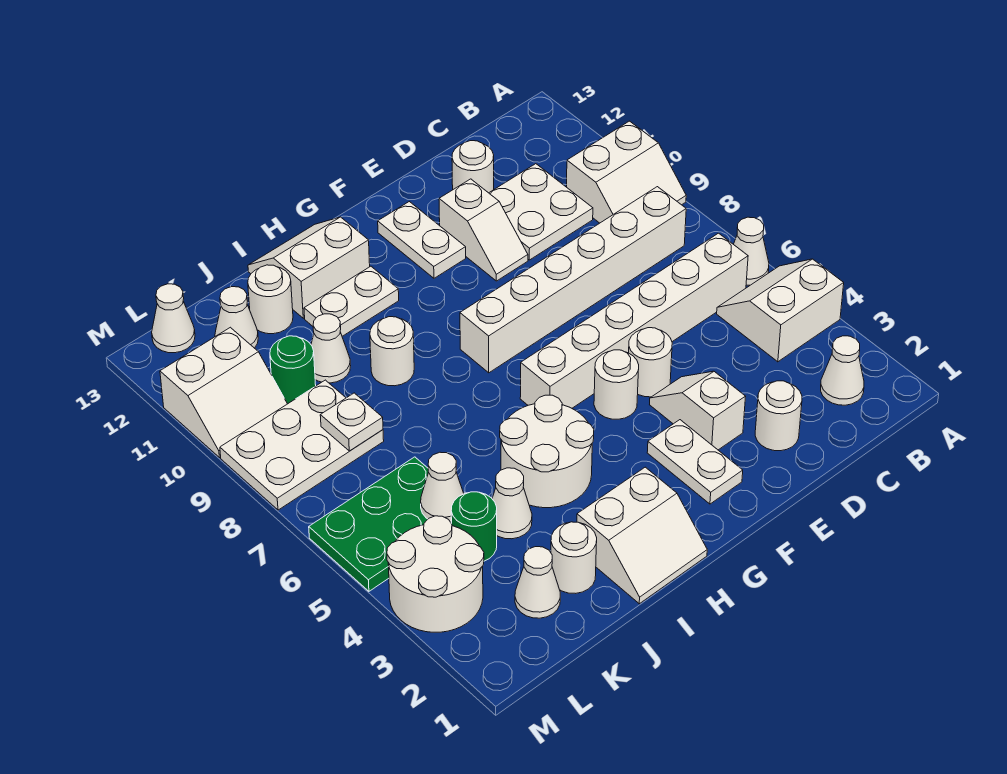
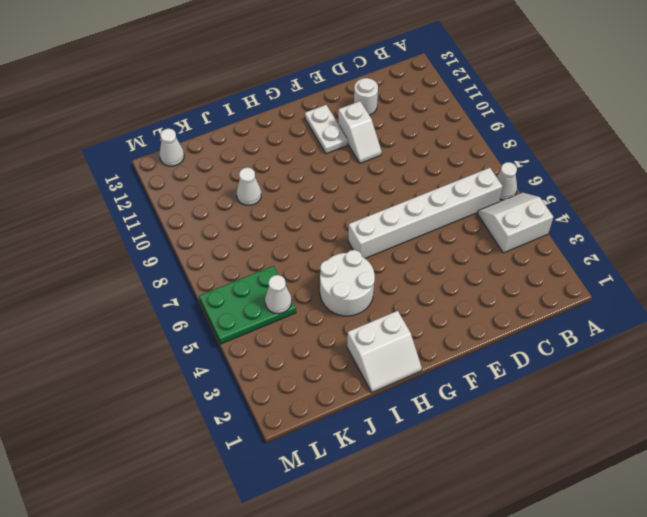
none -> white 2x2 slope [567,121,686,223]
none -> white 1x1 cone [821,336,864,405]
none -> white 1x6 brick [460,187,686,373]
none -> white 2x2 plate [489,164,593,260]

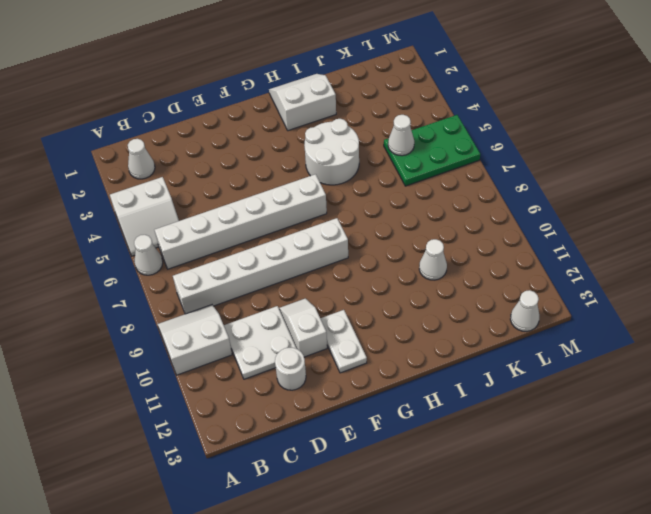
none -> white 1x1 round brick [755,381,802,451]
none -> white 1x2 slope [650,371,746,450]
none -> white 1x1 round brick [629,328,672,397]
none -> white 1x2 plate [647,420,743,504]

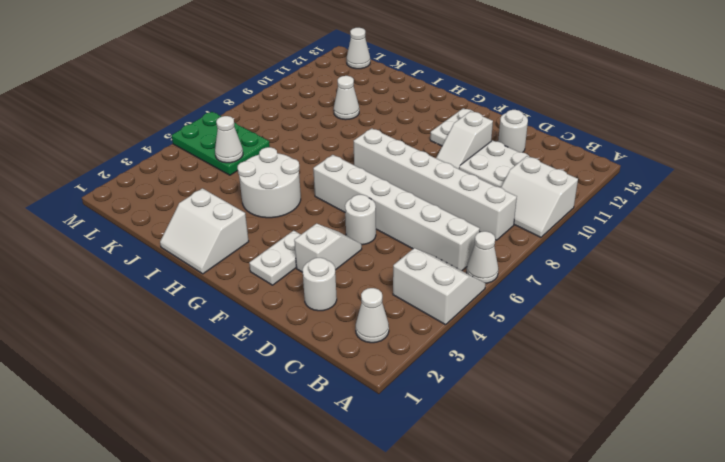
none -> white 1x1 round brick [594,350,639,419]
none -> white 1x2 plate [304,266,399,336]
none -> white 2x2 slope [248,217,370,318]
none -> white 1x1 round brick [370,317,414,386]

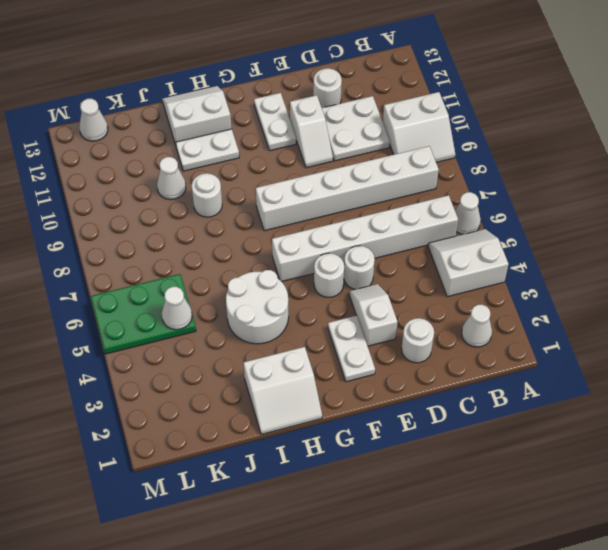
none -> white 1x1 round brick [551,522,597,593]
none -> white 1x1 cone [492,468,532,539]
none -> white 1x1 round brick [248,265,293,334]
none -> white 1x1 cone [515,547,560,618]

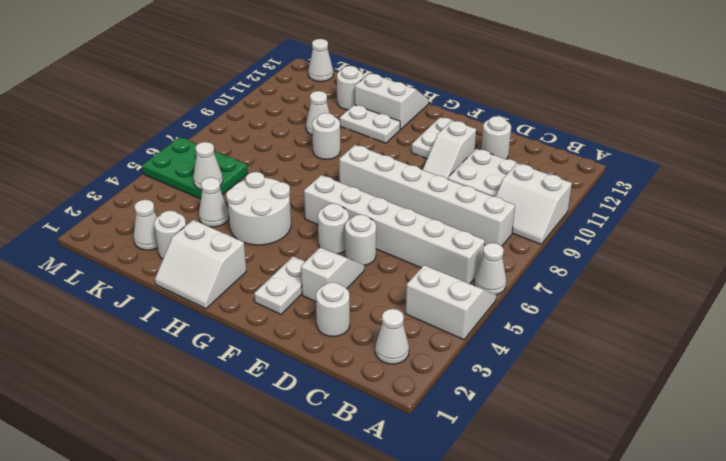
none -> green 1x1 round brick [451,492,497,561]
none -> white 2x3 plate [220,380,384,510]
none -> green 1x1 round brick [270,336,316,404]
none -> white 1x1 cone [215,287,258,348]

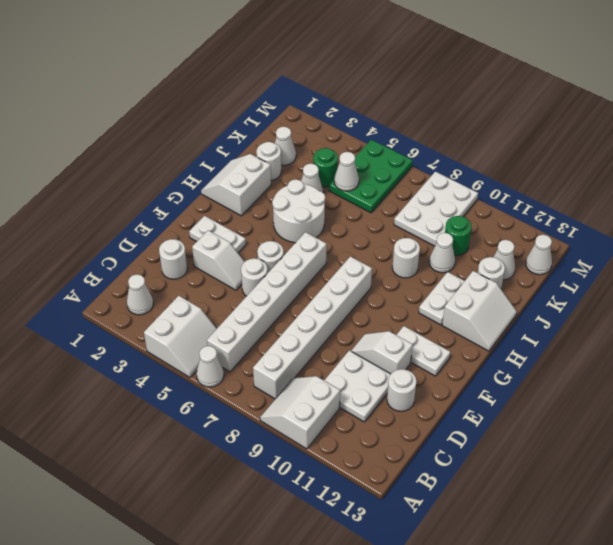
none -> white 2x2 round brick [387,516,484,632]
none -> white 2x2 slope [160,327,287,458]
none -> white 1x1 plate [320,393,383,451]

